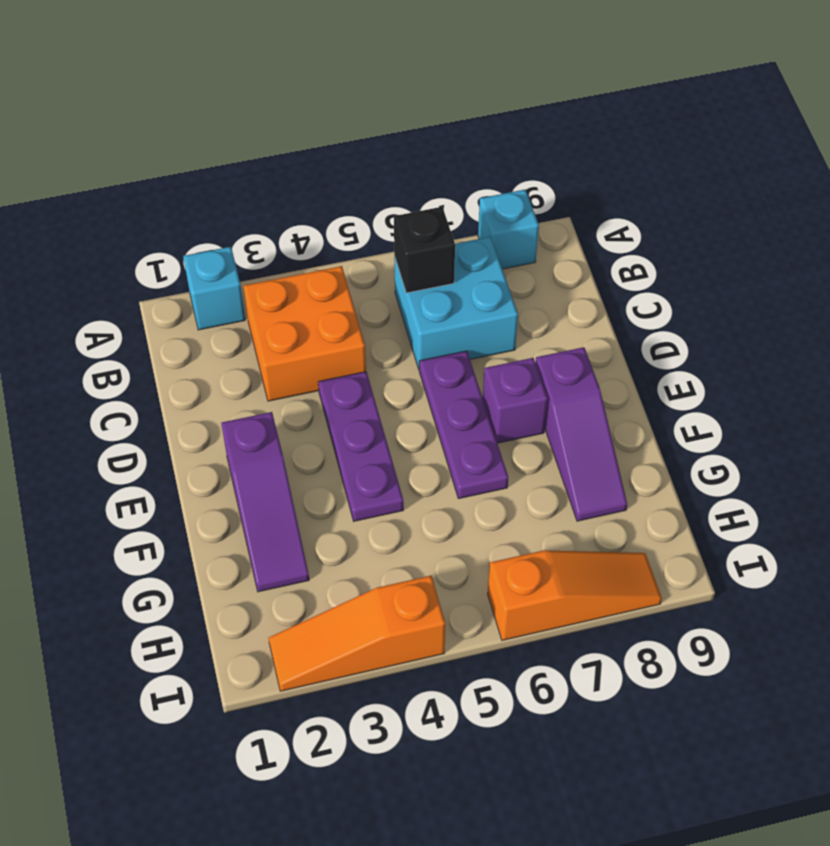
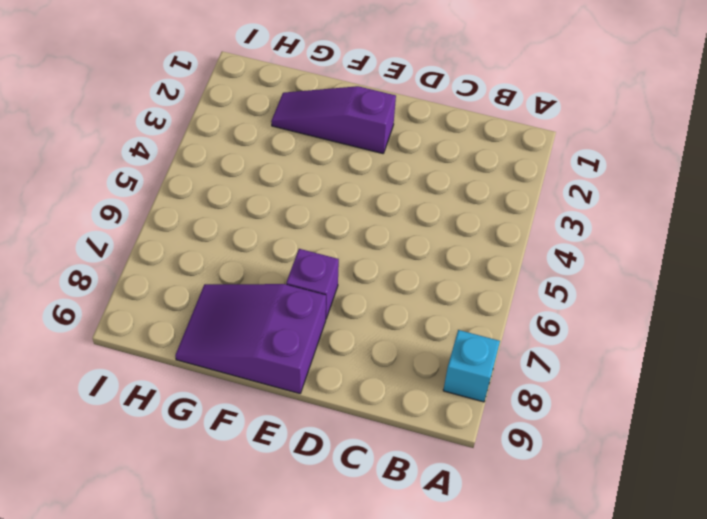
purple 2x3 slope [175,284,326,394] -> purple 1x3 slope [535,347,627,521]
none -> cyan 1x1 brick [183,247,245,330]
none -> orange 2x2 brick [244,266,366,401]
none -> cyan 2x2 brick [394,237,518,369]

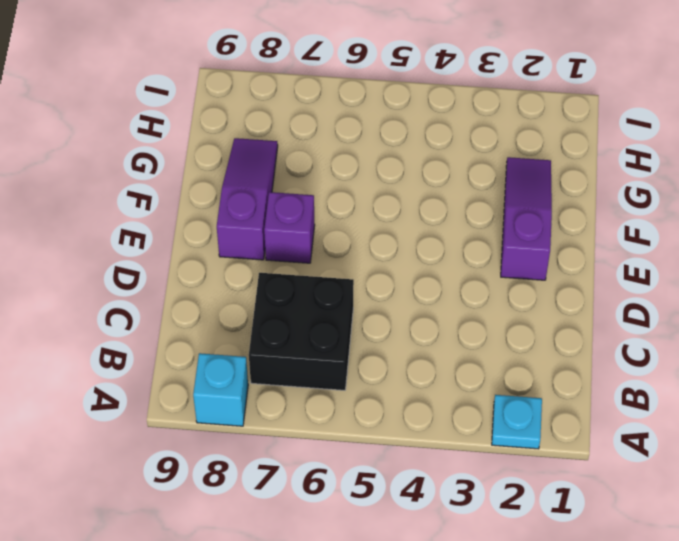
cyan 1x1 plate [492,395,542,449] -> cyan 1x1 brick [183,247,245,330]
black 2x2 brick [249,273,354,390] -> cyan 2x2 brick [394,237,518,369]
none -> orange 2x2 brick [244,266,366,401]
none -> purple 1x3 plate [318,372,404,521]
none -> purple 1x3 plate [419,351,508,499]

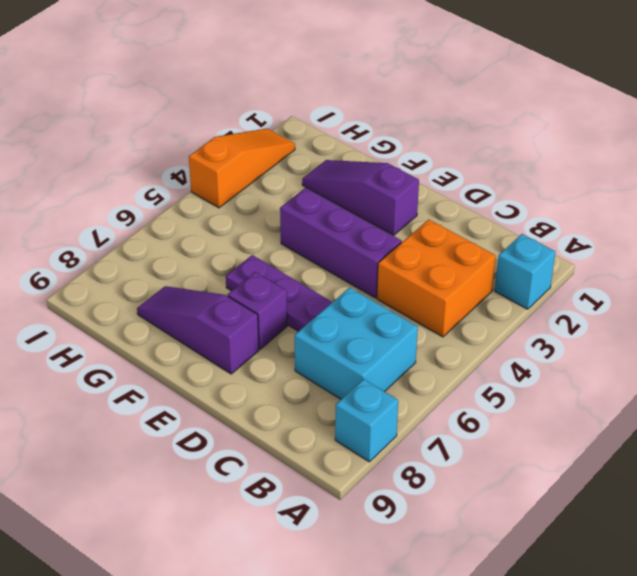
purple 1x3 brick [280,188,402,298] -> purple 1x3 plate [318,372,404,521]
none -> orange 1x3 slope [488,550,662,640]
none -> black 1x1 brick [394,207,455,293]

